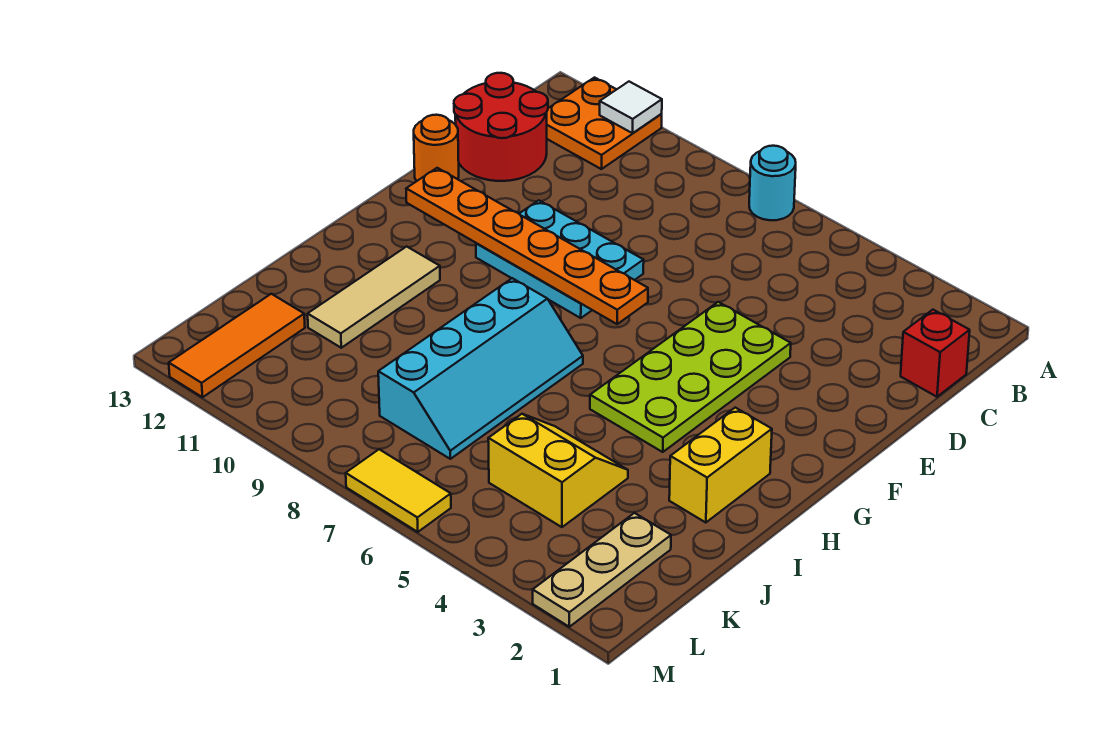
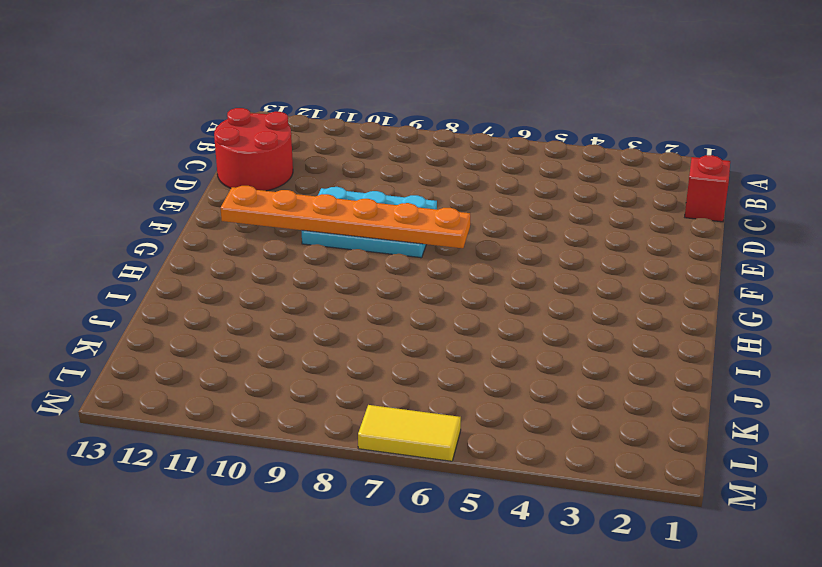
none -> cyan 1x1 round brick [749,146,796,220]
none -> orange 2x2 plate [547,78,662,169]
none -> lime 2x4 plate [590,302,791,452]

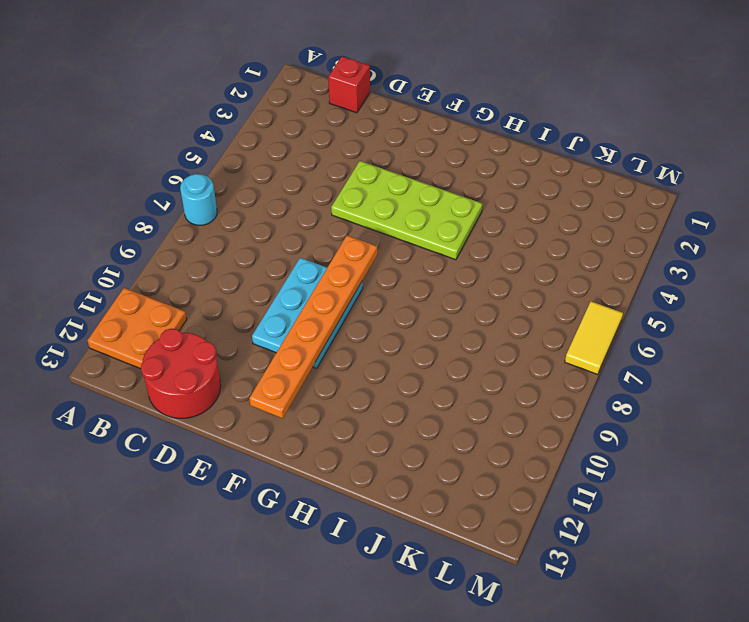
none -> orange 1x1 round brick [414,115,459,181]
none -> yellow 1x2 brick [669,408,772,523]
none -> cyan 2x4 slope [378,278,583,459]

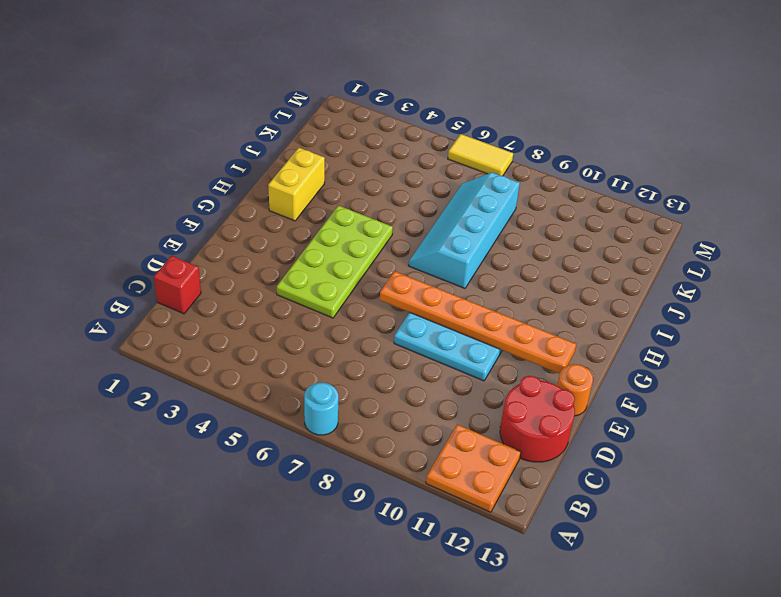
none -> tan 1x3 tile [308,246,440,348]
none -> yellow 2x2 slope [488,414,628,527]
none -> tan 1x3 plate [533,513,671,627]

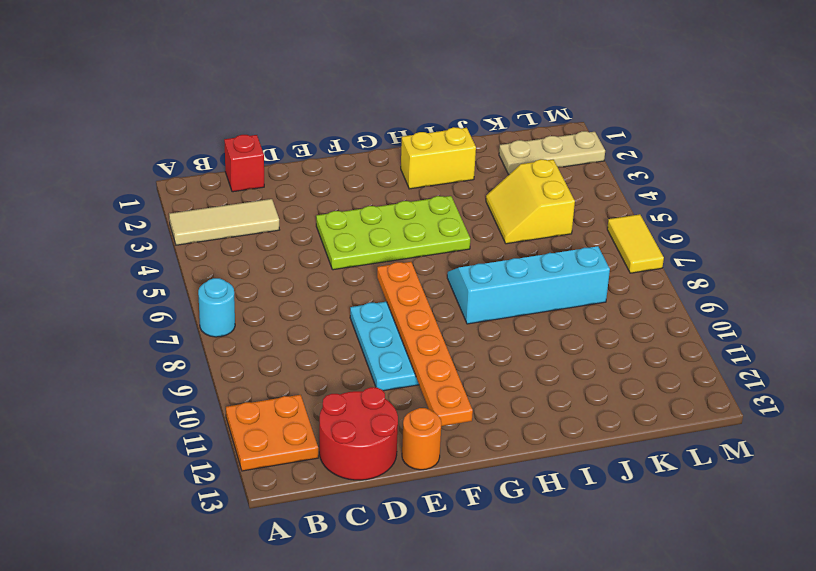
tan 1x3 tile [169,199,279,245] -> tan 1x3 tile moved to [308,246,440,348]
none -> orange 1x3 tile [169,294,305,397]
none -> white 1x1 tile [600,82,662,133]

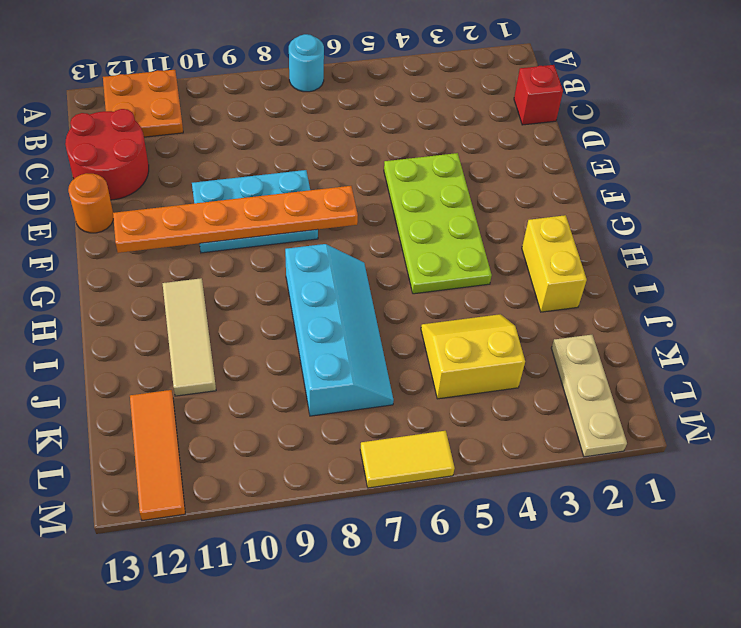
none -> white 1x1 tile [600,82,662,133]

